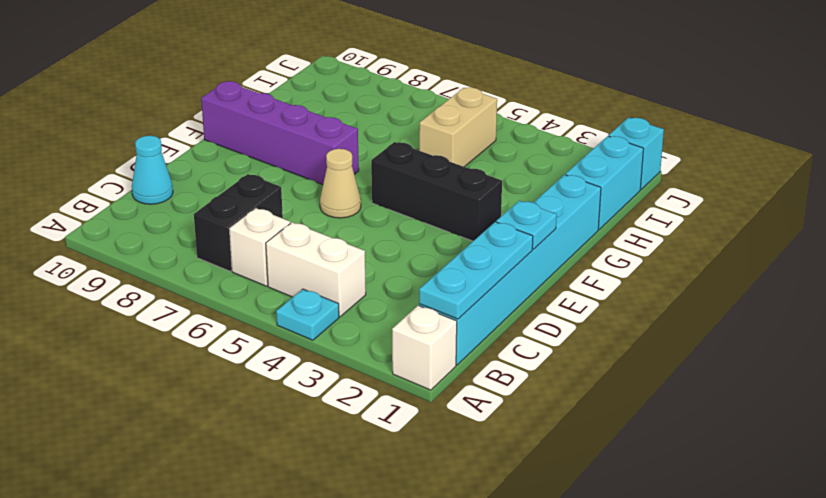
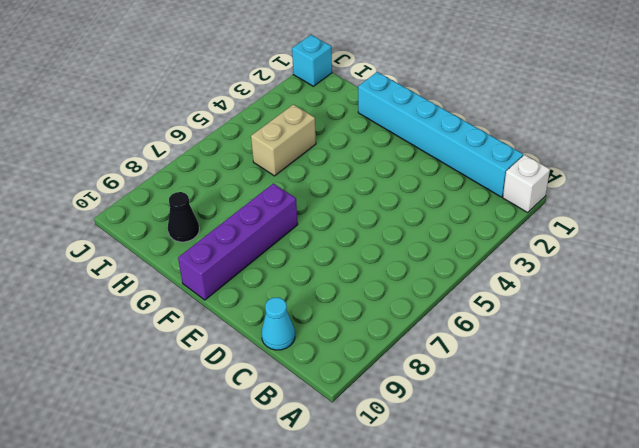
tan 1x2 brick [251,104,316,176] -> tan 1x2 brick turned to [419,88,497,167]
black 1x1 cone [168,192,199,242] -> none
none -> cyan 1x1 plate [276,289,339,340]
none -> white 1x2 brick [266,222,366,317]
none -> white 1x1 brick [229,208,290,286]

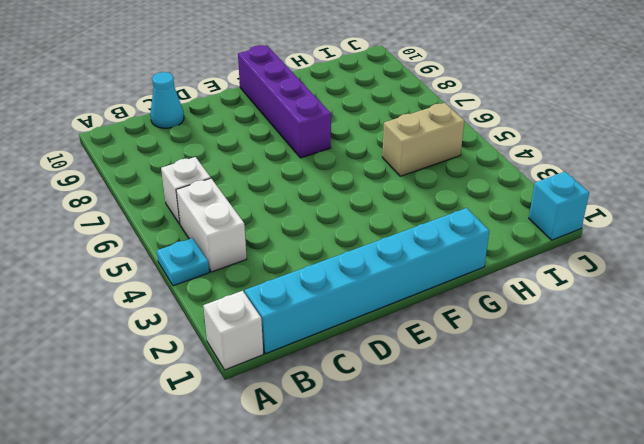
none -> black 1x2 brick [194,174,283,271]
none -> tan 1x1 cone [320,149,361,218]
none -> black 1x3 brick [371,142,502,241]

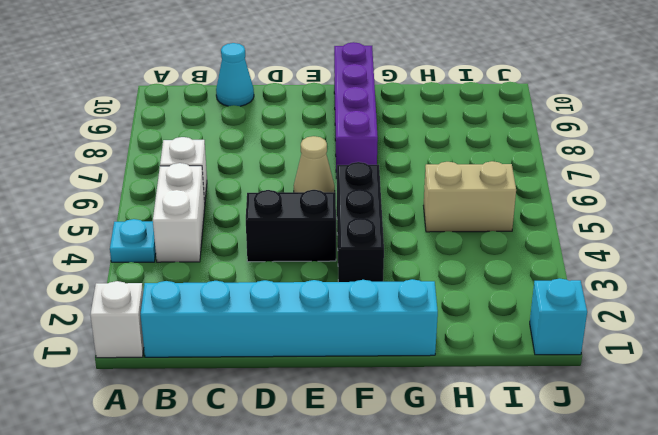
black 1x2 brick [246,190,336,262] -> black 1x2 brick moved to [194,174,283,271]
none -> cyan 1x2 brick [566,136,644,229]
none -> cyan 1x3 plate [419,222,533,319]
none -> cyan 1x1 plate [496,201,557,249]

